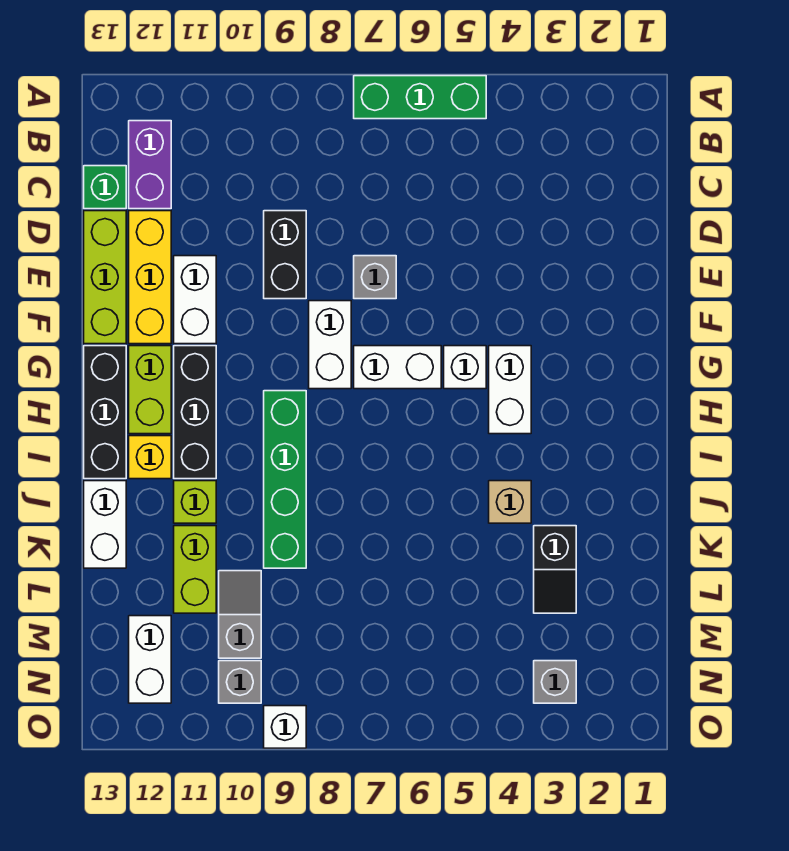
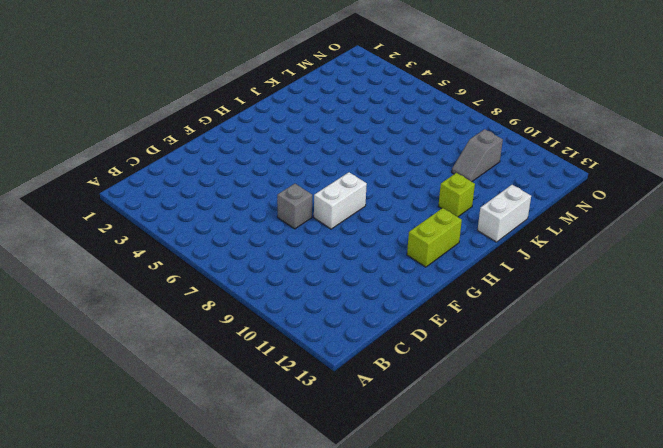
none -> green 1x3 brick [354,76,486,119]
none -> purple 1x2 brick [129,121,171,209]
none -> green 1x1 brick [84,166,126,209]

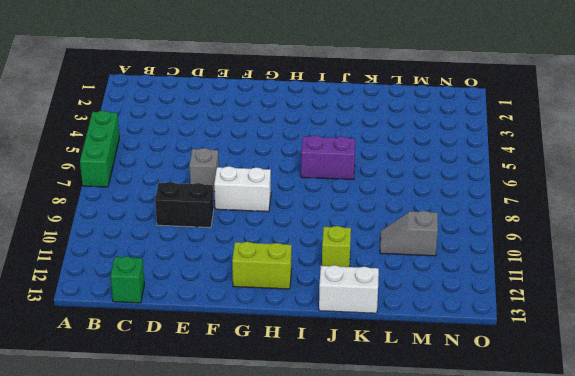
purple 1x2 brick [301,135,355,180] -> purple 1x2 brick moved to [129,121,171,209]
none -> yellow 1x3 brick [129,211,171,344]
none -> lime 1x3 brick [84,211,126,344]
none -> white 1x2 brick [174,256,216,344]

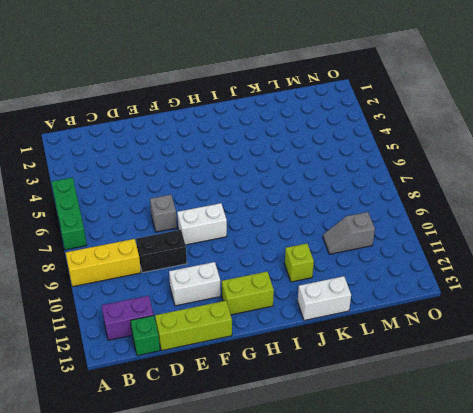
yellow 1x3 brick [66,239,141,287] -> yellow 1x3 brick moved to [129,211,171,344]
none -> white 1x2 brick [489,346,531,434]
none -> white 1x1 brick [444,346,486,389]
none -> white 1x2 brick [354,346,441,389]

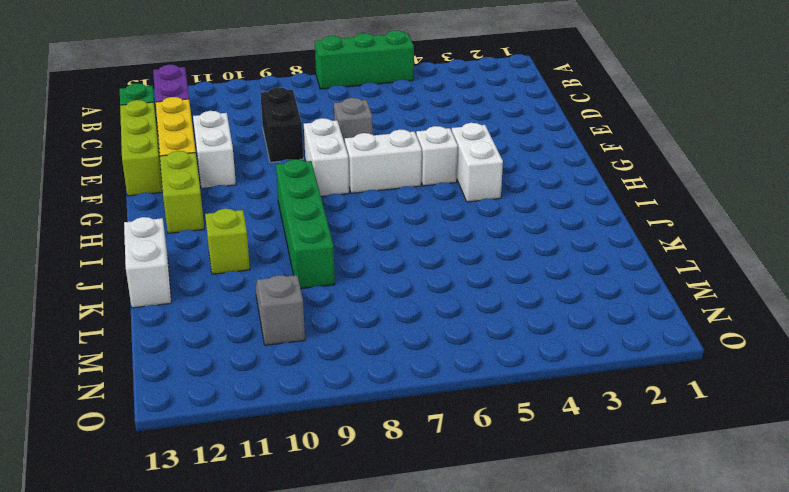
none -> black 1x3 brick [174,346,216,479]
none -> black 1x3 brick [84,346,126,479]
none -> yellow 1x1 brick [129,436,171,479]

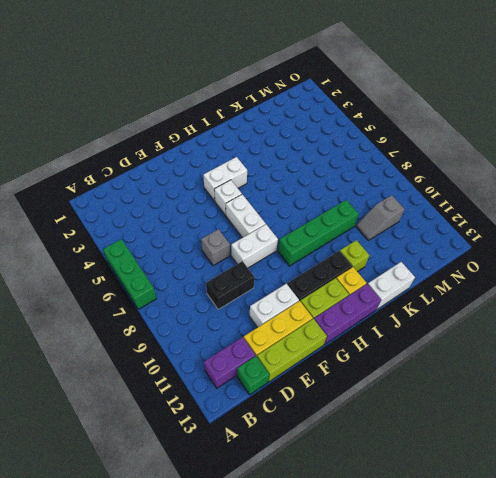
purple 1x3 brick [314,284,381,345] -> black 1x3 brick [84,346,126,479]
none -> tan 1x1 brick [489,481,531,523]
none -> black 1x2 slope [534,526,576,613]
none -> lime 1x2 brick [174,526,216,613]

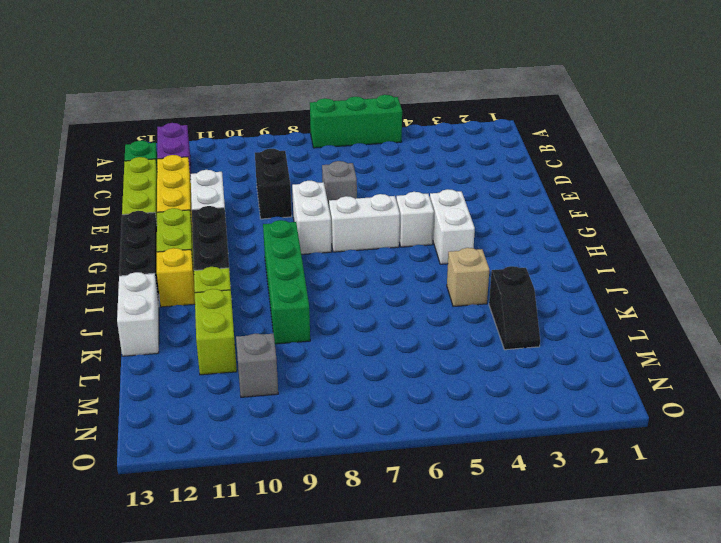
none -> white 1x2 brick [129,616,171,703]
none -> grey 1x1 brick [534,661,576,703]
none -> grey 1x1 brick [219,661,261,703]

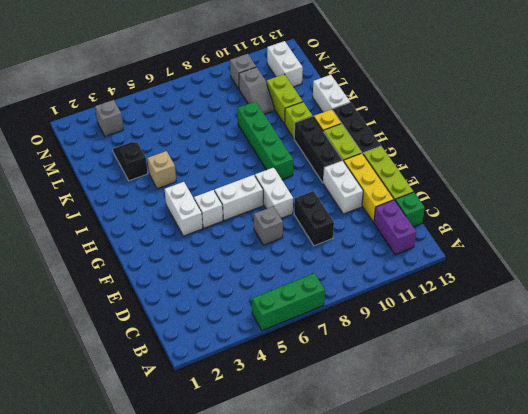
none -> white 1x1 brick [264,706,306,748]

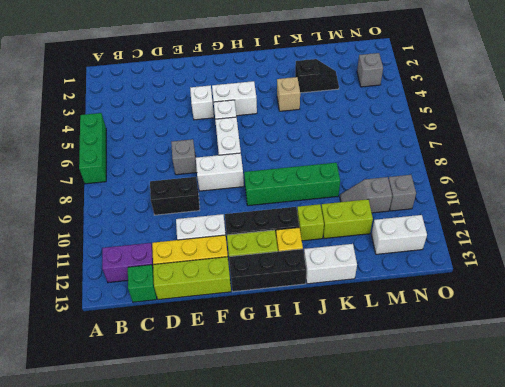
white 1x1 brick [190,85,214,120] -> white 1x1 brick moved to [264,706,306,748]

